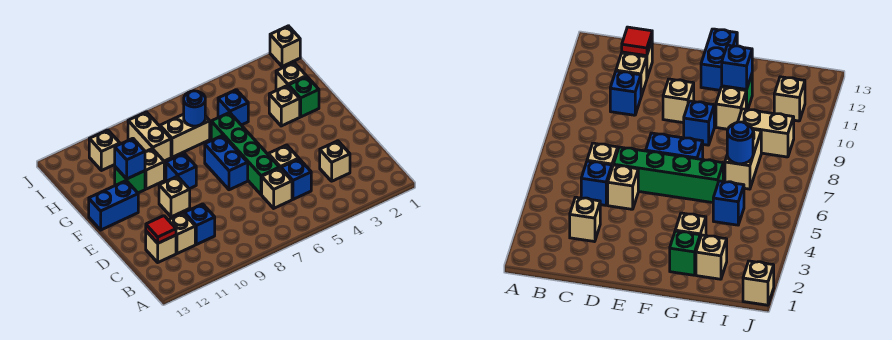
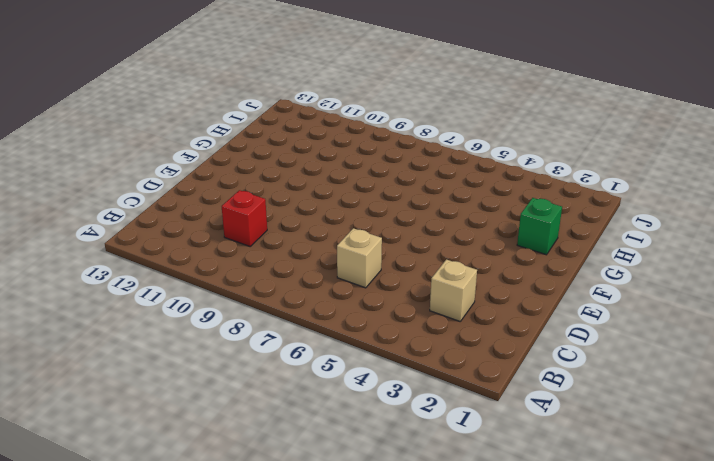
red 1x1 brick [222,190,267,246] -> blue 1x1 brick [184,204,215,245]
none -> blue 1x1 brick [281,159,311,199]
none -> tan 1x1 brick [169,213,195,254]
none -> tan 1x1 brick [146,231,176,262]

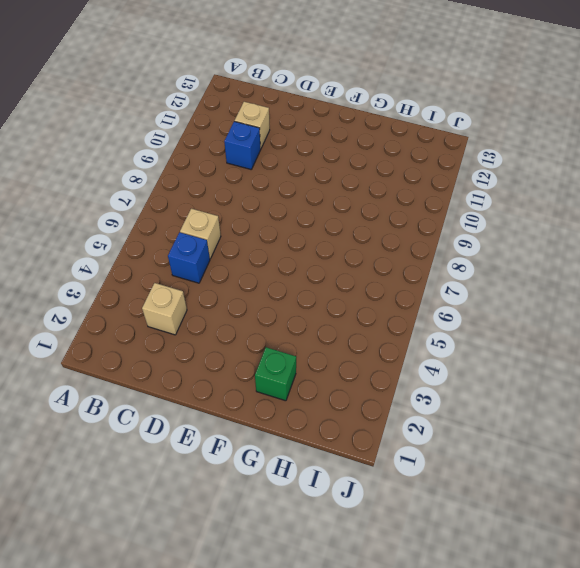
none -> tan 1x1 brick [146,231,176,262]
none -> tan 1x1 brick [268,145,299,168]
none -> green 1x4 brick [211,113,279,195]

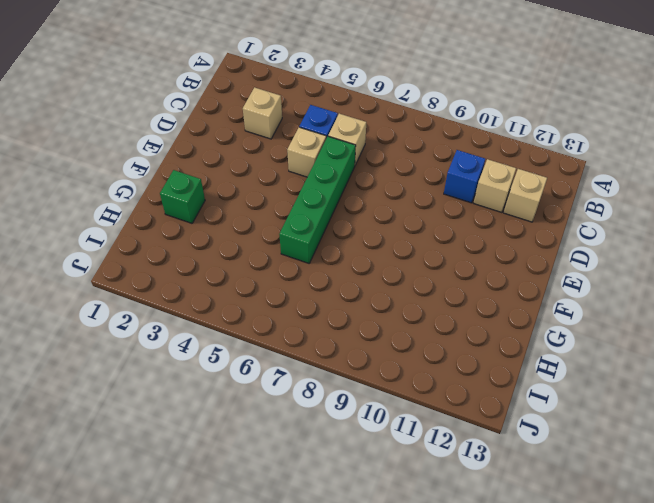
none -> blue 1x2 brick [205,135,248,190]
none -> tan 1x1 brick [159,176,190,217]
none -> blue 1x1 brick [166,154,196,189]

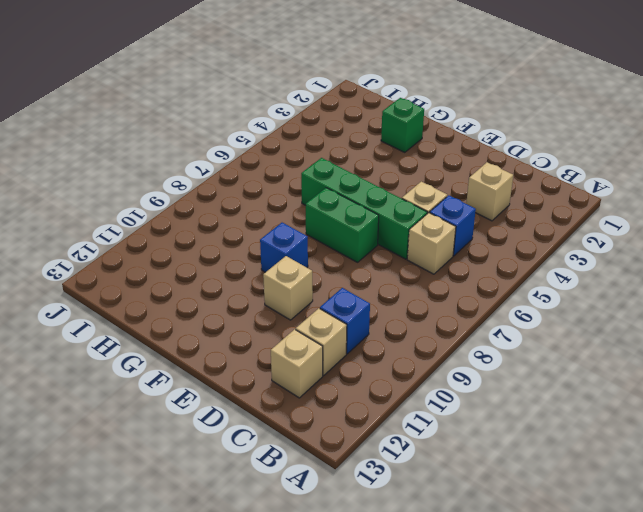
green 1x2 brick [306,188,379,262] -> blue 1x2 brick [205,135,248,190]
none -> blue 1x2 brick [89,181,138,230]
none -> tan 1x1 brick [269,86,300,126]
none -> tan 1x1 brick [145,149,164,189]

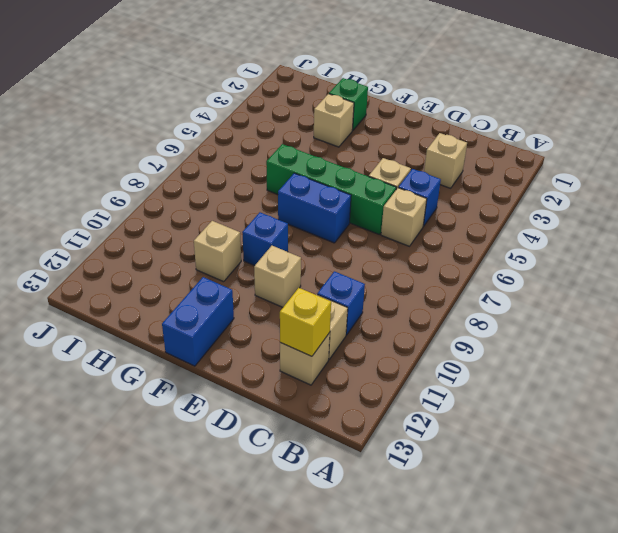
yellow 1x1 brick [280,288,331,356] -> red 1x1 tile [146,216,176,243]
none -> green 1x1 brick [115,167,145,193]
none -> tan 1x1 brick [276,63,306,91]
none -> blue 1x1 brick [218,90,248,125]

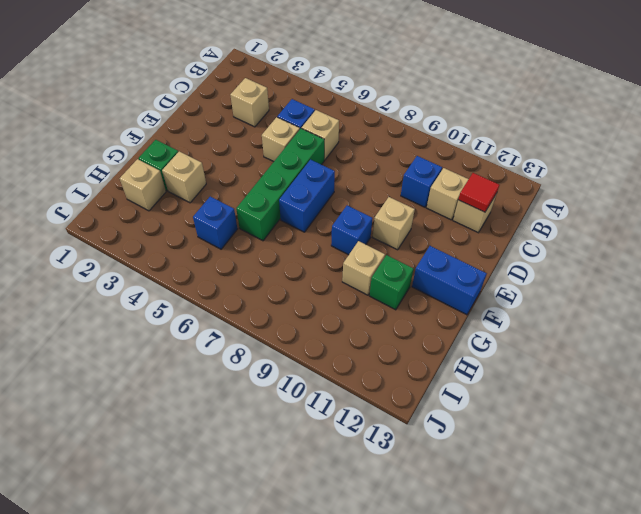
none -> tan 1x2 brick [160,114,210,157]
none -> tan 1x2 brick [128,112,171,161]
none -> tan 1x1 brick [89,130,120,171]

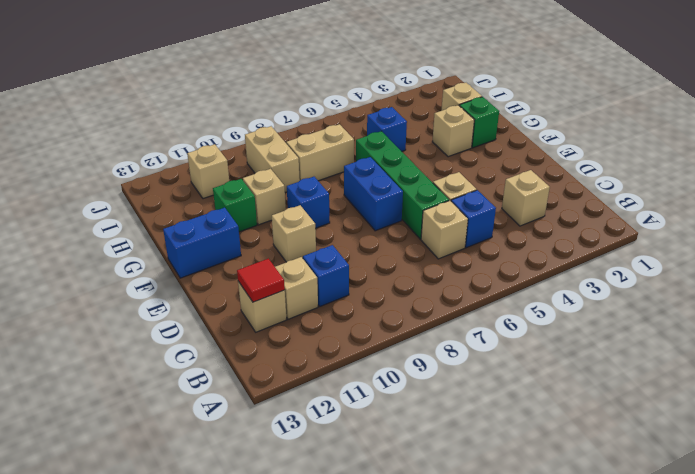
none -> tan 1x1 brick [270,26,300,66]
none -> blue 1x1 brick [115,138,145,179]
none -> blue 1x1 round brick [184,91,205,126]

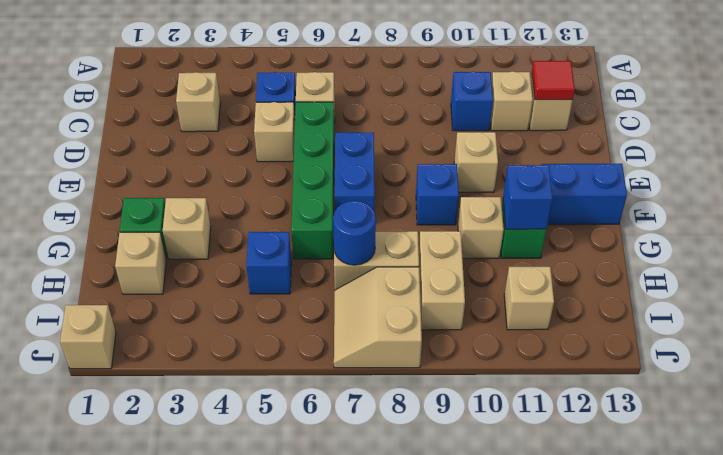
tan 2x2 slope [334,267,422,368] -> none

